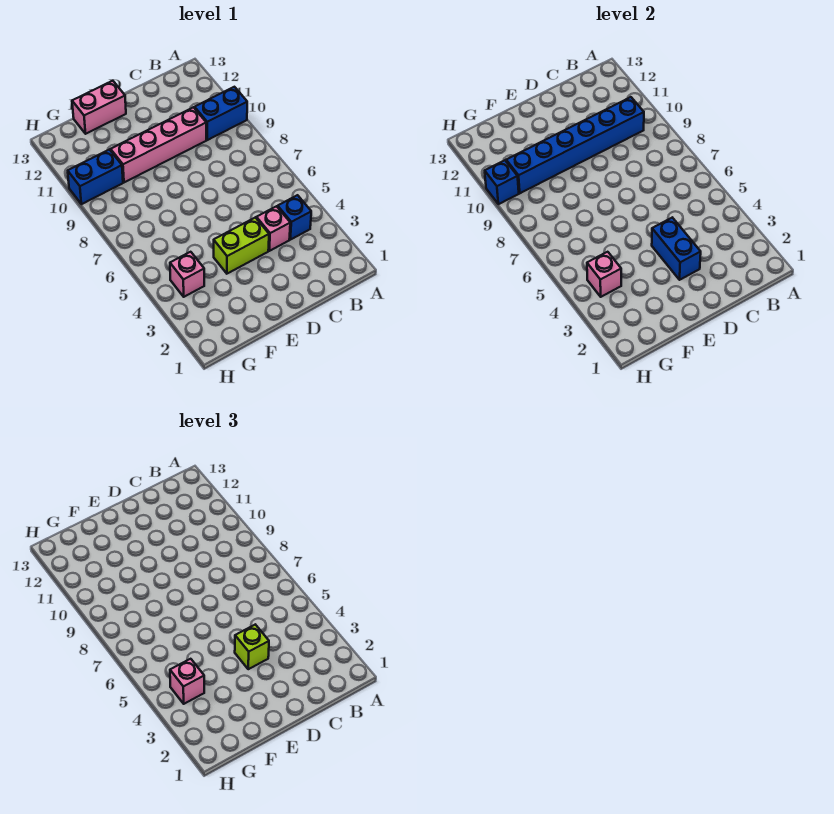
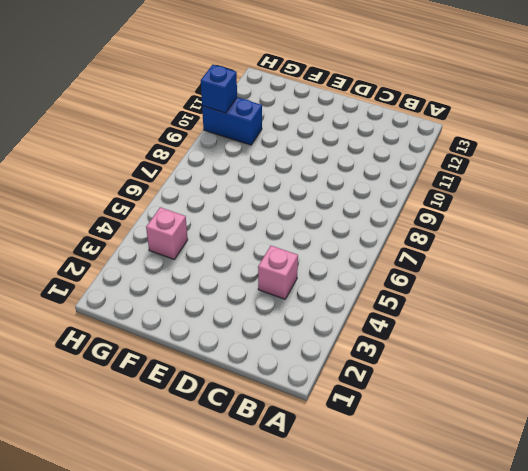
none -> blue 1x2 brick [195,87,247,140]
none -> blue 1x1 brick [278,195,311,240]
none -> pink 1x4 brick [111,107,206,182]

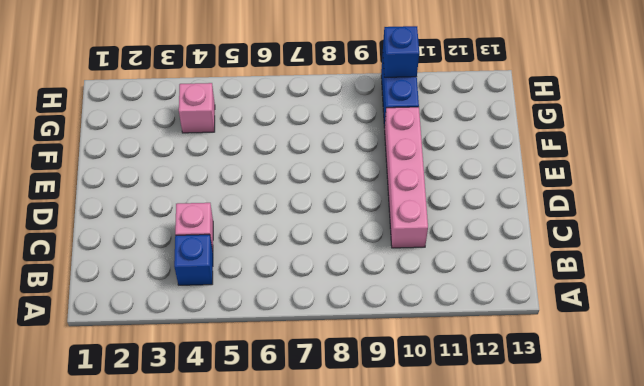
none -> blue 1x2 brick [195,87,247,140]
none -> lime 1x2 brick [214,218,269,274]
none -> pink 1x2 brick [72,81,126,134]

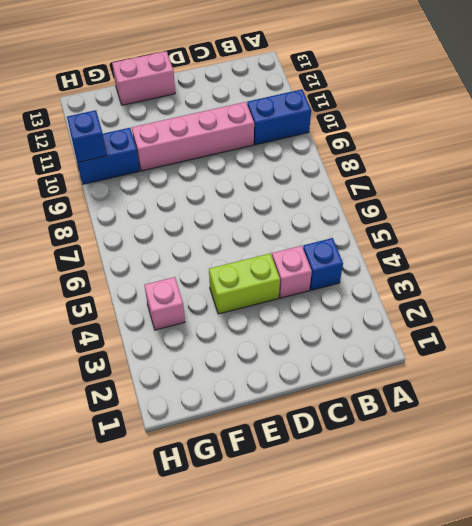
none -> blue 1x6 brick [506,97,644,193]
none -> blue 1x2 brick [652,218,701,280]
none -> pink 1x1 brick [587,252,621,297]

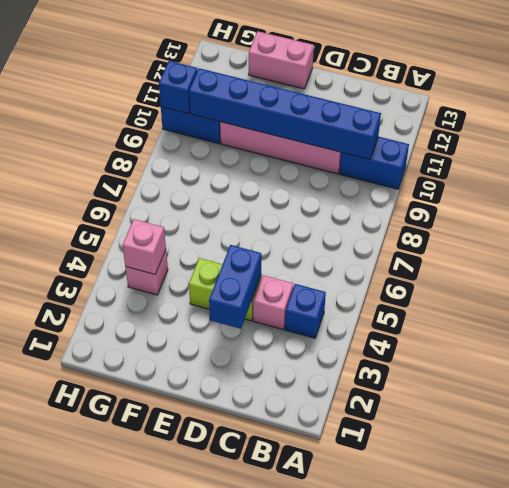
none -> lime 1x1 brick [235,625,269,669]
none -> pink 1x1 brick [170,659,204,704]

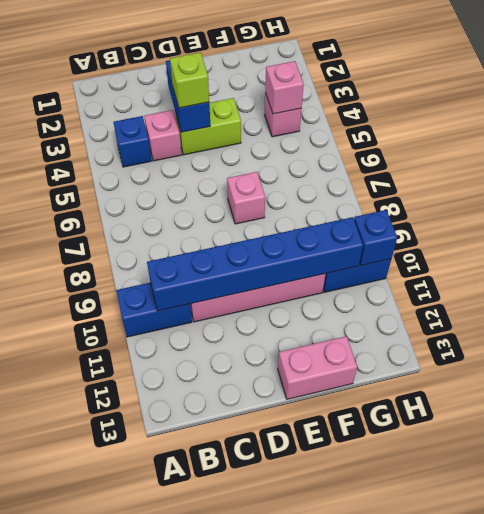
pink 1x1 brick [227,172,265,224] -> pink 1x1 brick moved to [170,659,204,704]

